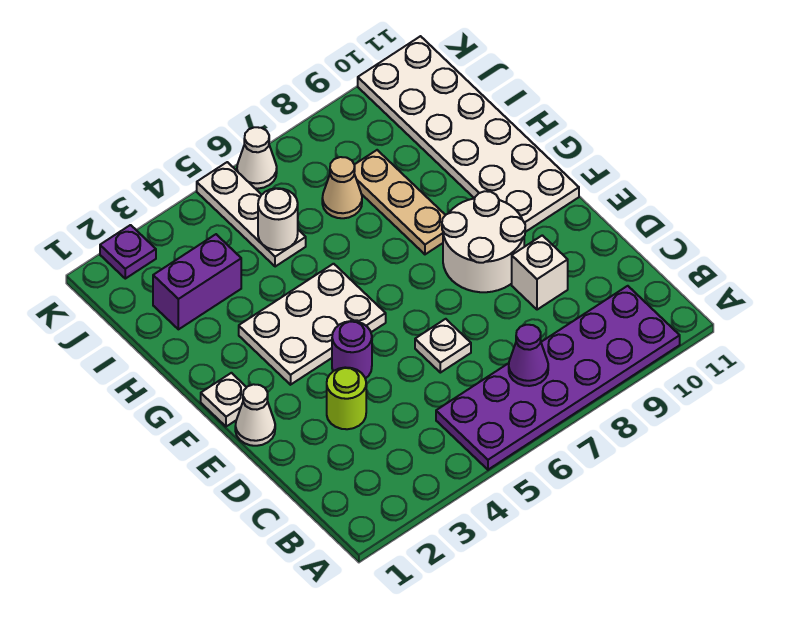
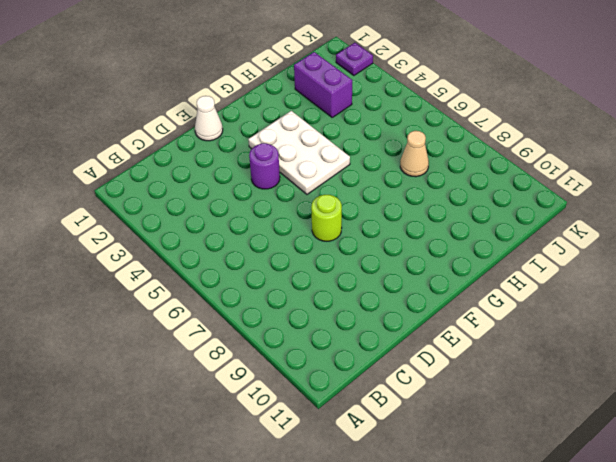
lime 1x1 round brick [311,195,342,241] -> lime 1x1 round brick moved to [327,367,366,429]
none -> purple 2x6 plate [436,286,680,470]
none -> white 1x1 plate [415,319,471,373]
none -> white 1x1 brick [512,235,568,310]

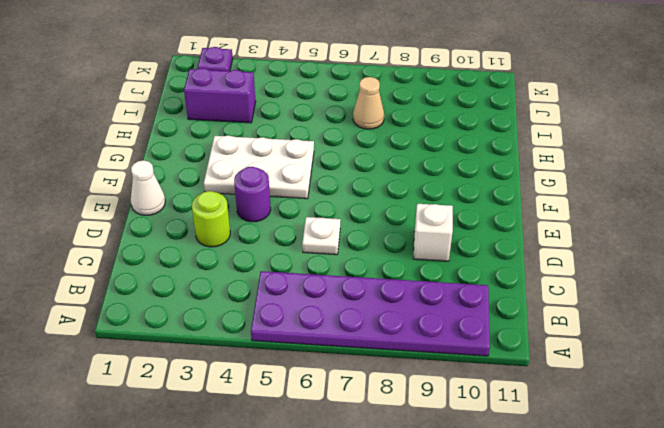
none -> white 2x2 round brick [442,191,525,292]
none -> white 1x1 plate [201,373,247,427]
none -> white 2x6 plate [358,36,579,232]

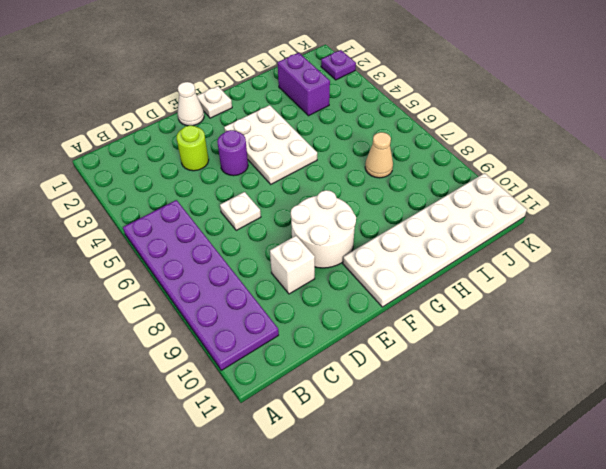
none -> tan 1x3 plate [354,150,445,254]
none -> white 1x3 plate [197,162,306,267]
none -> white 1x1 cone [237,127,277,189]

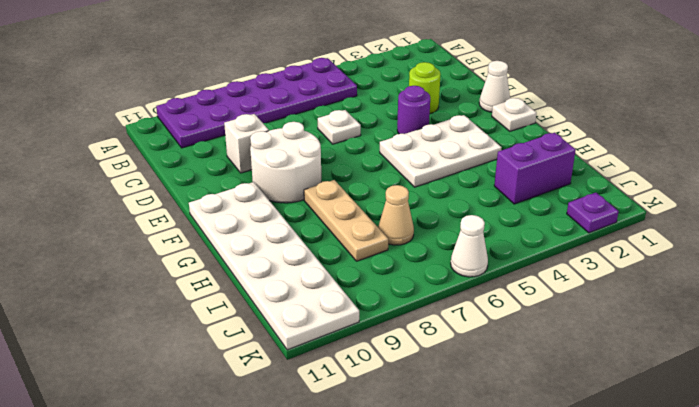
none -> white 1x3 plate [197,162,306,267]
none -> purple 1x1 cone [509,325,548,386]
none -> white 1x1 round brick [258,188,298,250]

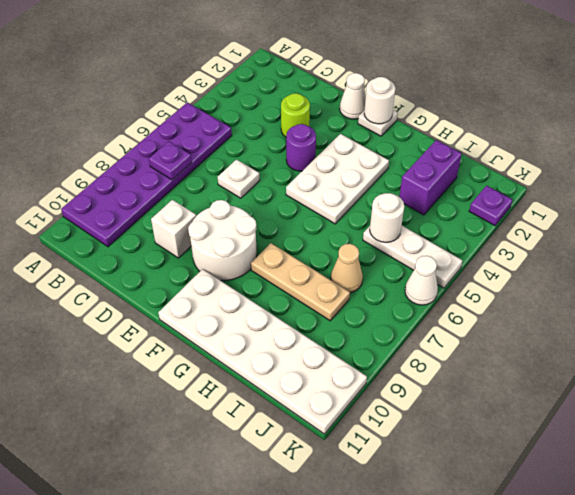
purple 1x1 plate [149,141,192,180] -> purple 1x1 cone [509,325,548,386]
white 1x1 round brick [364,77,395,124] -> none

